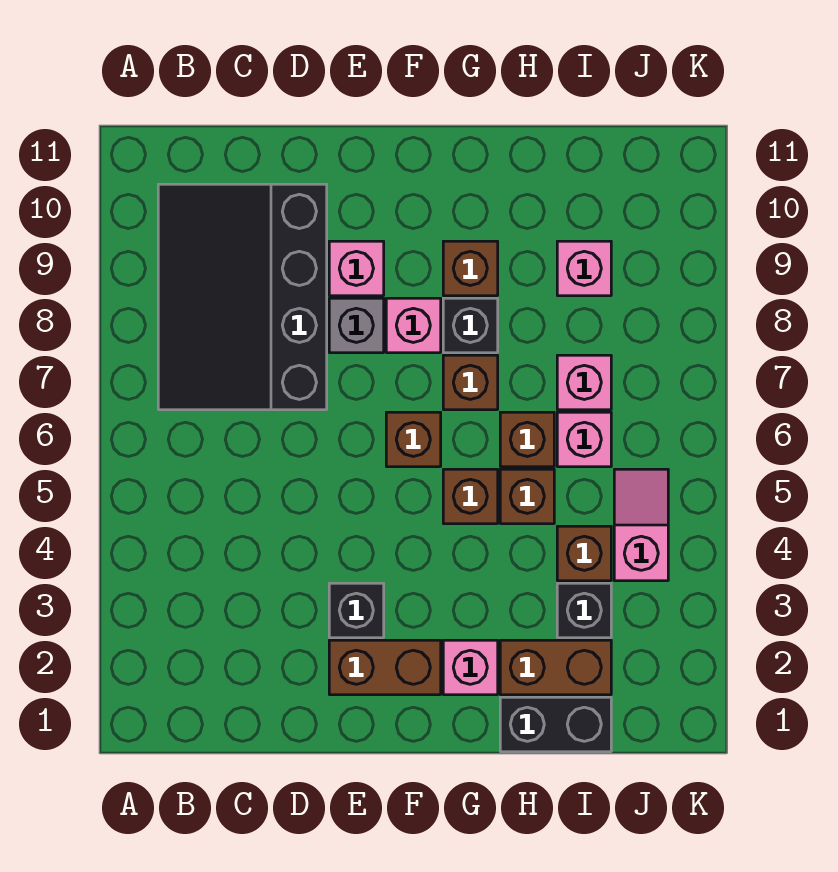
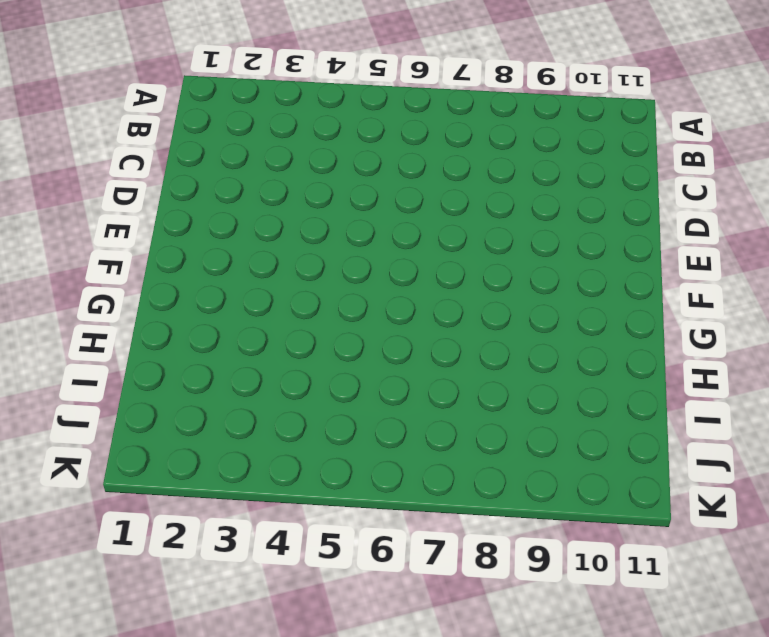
none -> black 3x4 slope [158,184,327,410]
none -> brown 1x2 brick [329,640,441,695]
none -> black 1x1 brick [329,583,384,638]

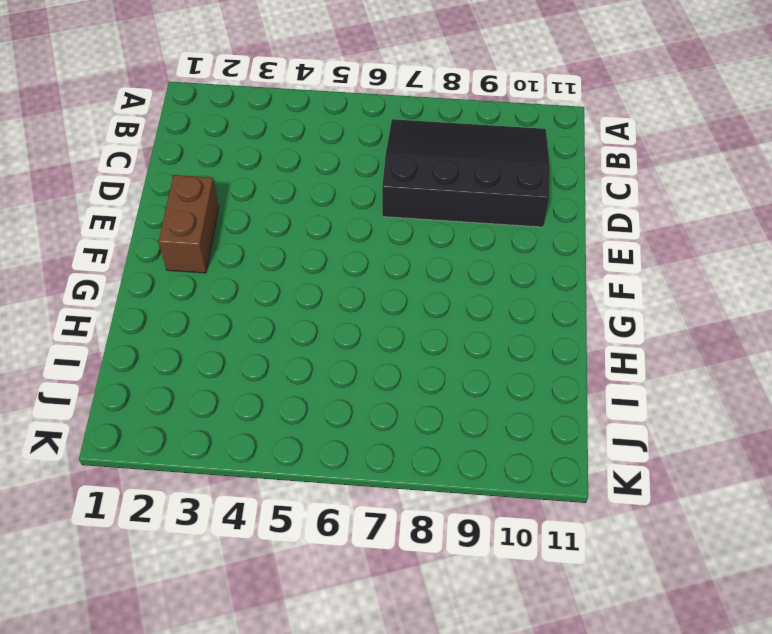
none -> black 1x1 brick [329,583,384,638]
none -> grey 1x1 brick [329,298,384,353]
none -> pink 1x1 brick [329,241,384,296]

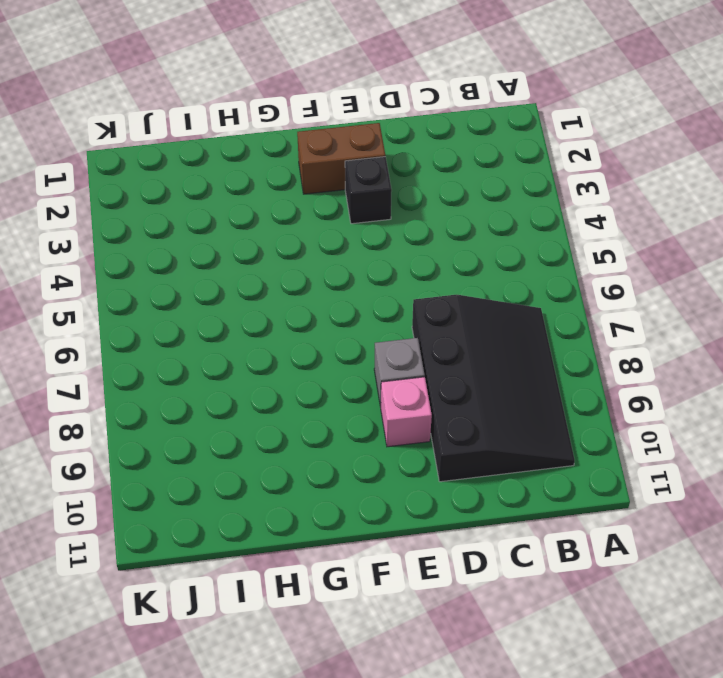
none -> brown 1x1 brick [386,412,441,467]
none -> pink 1x1 brick [386,298,441,353]
none -> pink 1x1 brick [443,640,498,695]

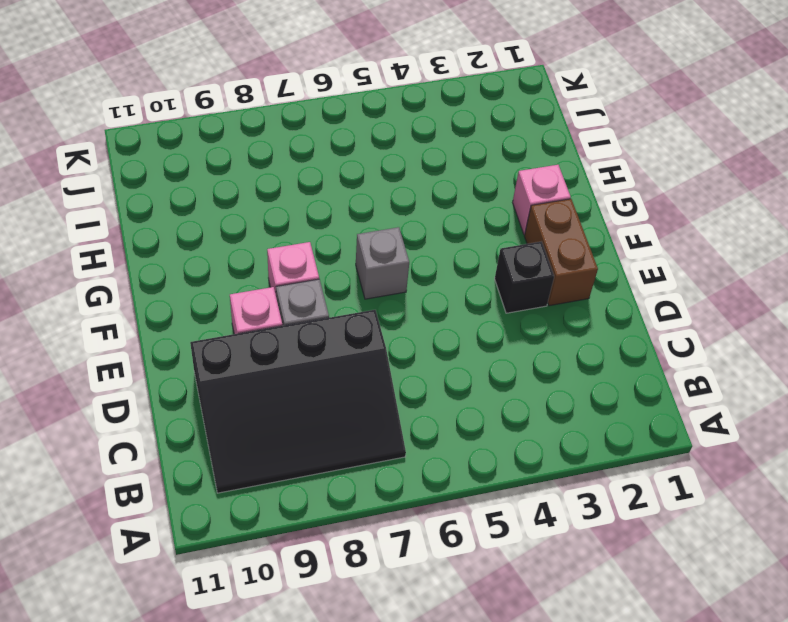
grey 1x1 brick [356,227,409,299] -> brown 1x1 brick [386,412,441,467]
none -> brown 1x1 brick [443,469,498,524]
none -> brown 1x1 brick [443,355,498,410]
none -> black 1x1 brick [443,298,498,353]

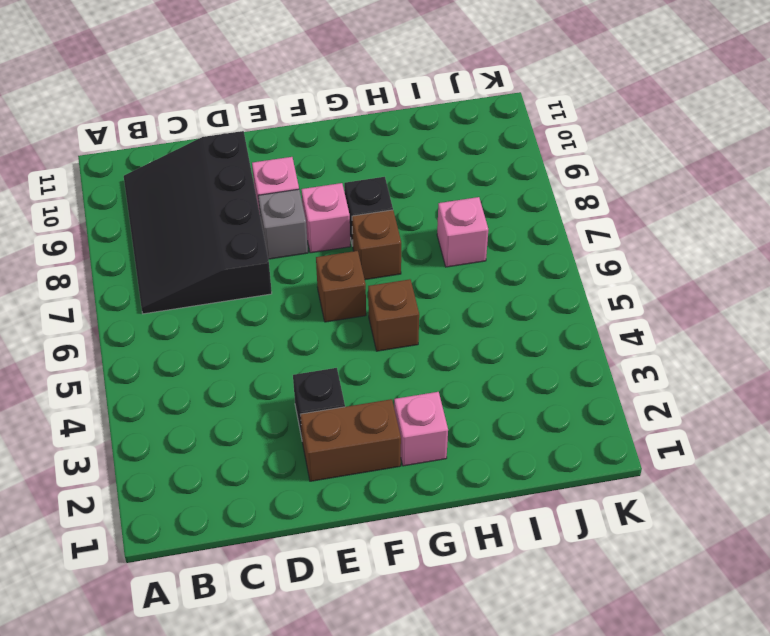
none -> brown 1x1 brick [443,241,498,296]
none -> black 1x2 brick [500,697,611,752]
none -> brown 1x2 brick [500,640,611,695]

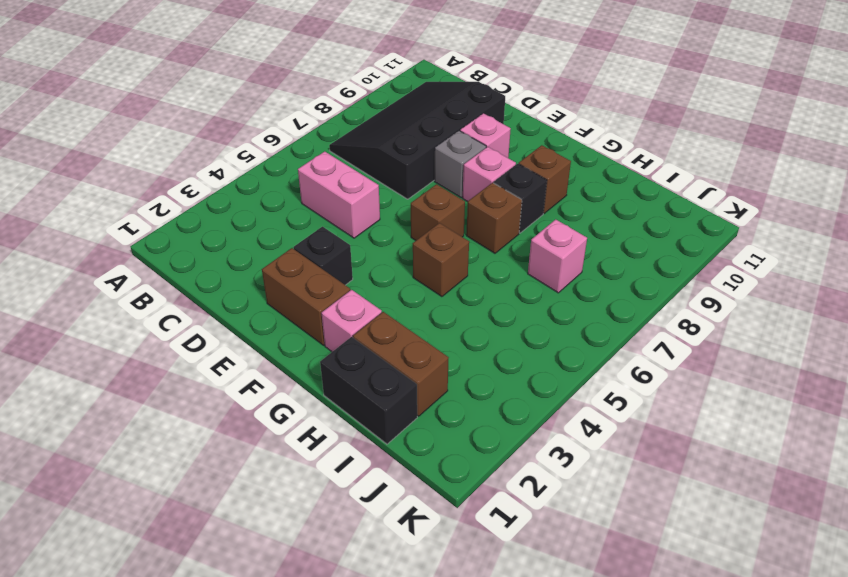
pink 1x2 brick [298,151,380,238] -> none
none -> brown 1x1 brick [500,469,554,524]
none -> brown 1x1 brick [500,412,554,467]
none -> black 1x1 brick [557,583,611,638]

